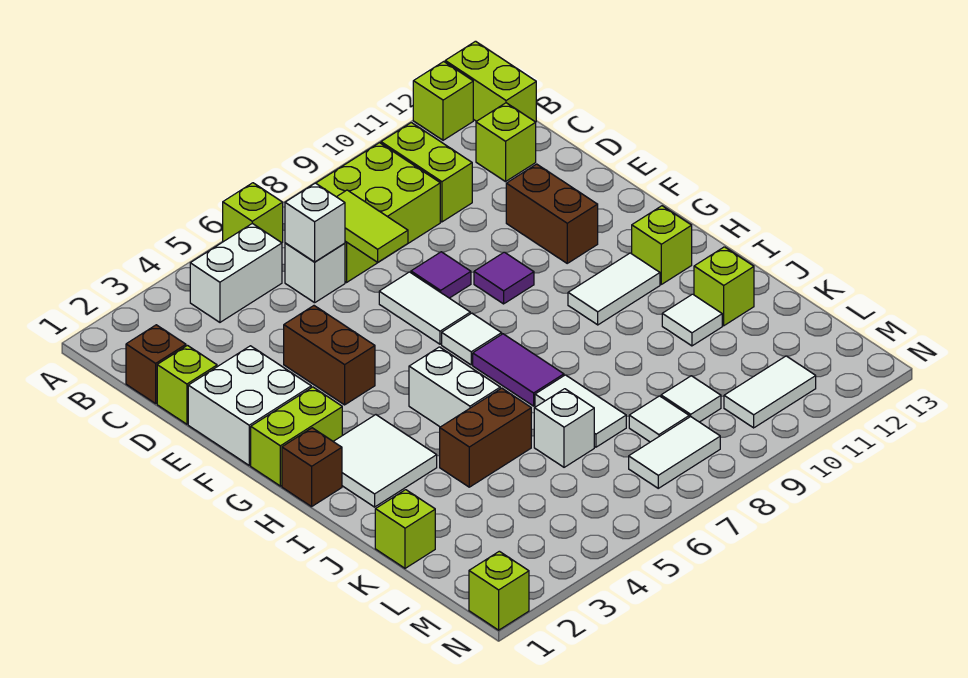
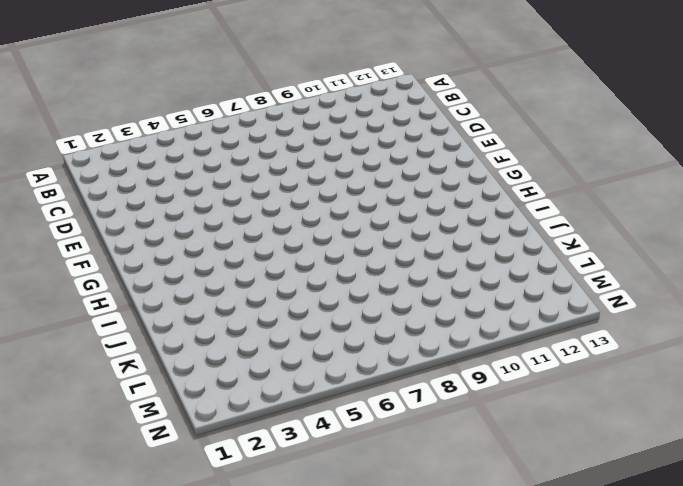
none -> lime 1x1 brick [223,183,283,243]
none -> lime 1x1 brick [413,62,473,140]
none -> lime 1x2 brick [445,41,536,122]
none -> white 1x2 brick [190,223,282,322]

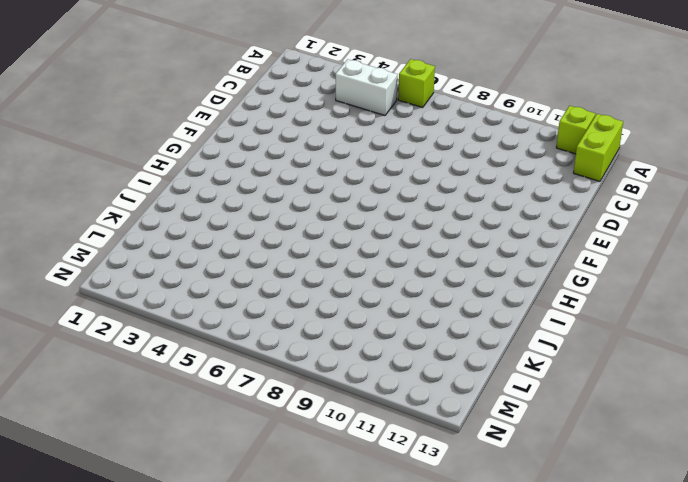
none -> lime 2x3 brick [316,143,440,282]
none -> lime 1x2 brick [381,123,472,222]
none -> brown 1x1 brick [126,325,186,404]
none -> white 1x1 brick [285,243,345,303]

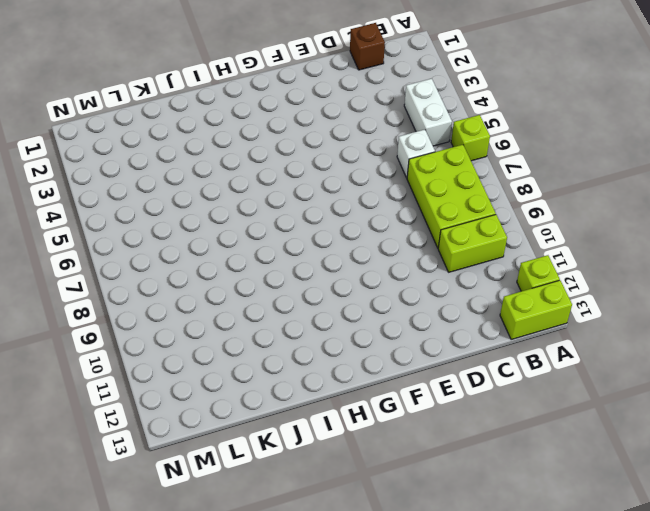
none -> lime 1x1 brick [476,103,536,182]
none -> lime 1x1 brick [157,346,217,424]
none -> white 2x2 brick [188,346,311,465]
none -> brown 1x2 brick [284,306,375,405]

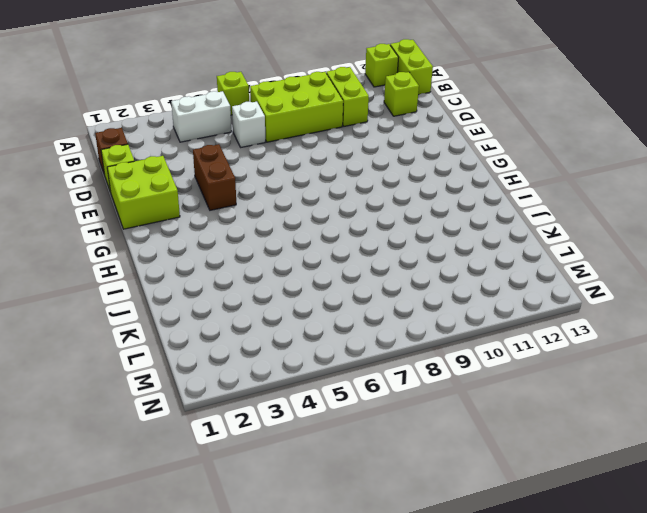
lime 2x2 brick [107,156,180,229] -> white 2x2 brick [188,346,311,465]
none -> white 1x2 tile [379,272,470,344]
none -> purple 1x1 tile [411,252,471,298]
none -> brown 1x2 brick [506,164,598,263]
none -> purple 1x1 tile [474,252,534,304]

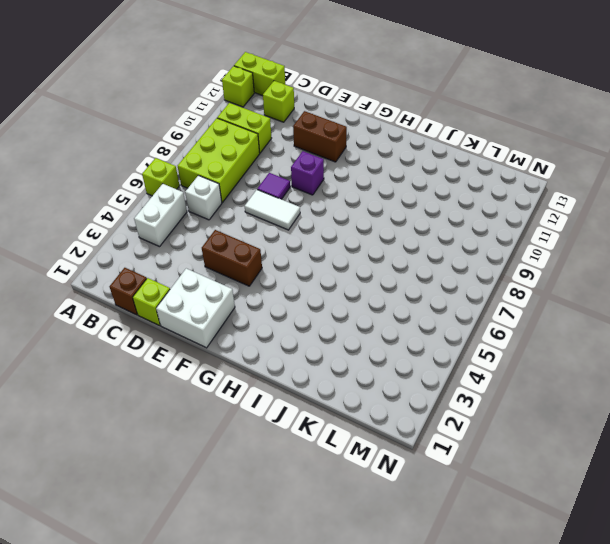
purple 1x1 brick [291,151,324,195] -> purple 1x1 tile [474,252,534,304]
none -> lime 1x2 brick [251,387,342,486]
none -> white 1x1 tile [442,313,502,365]
none -> brown 1x1 brick [282,428,342,507]
none -> white 2x2 tile [333,415,437,507]

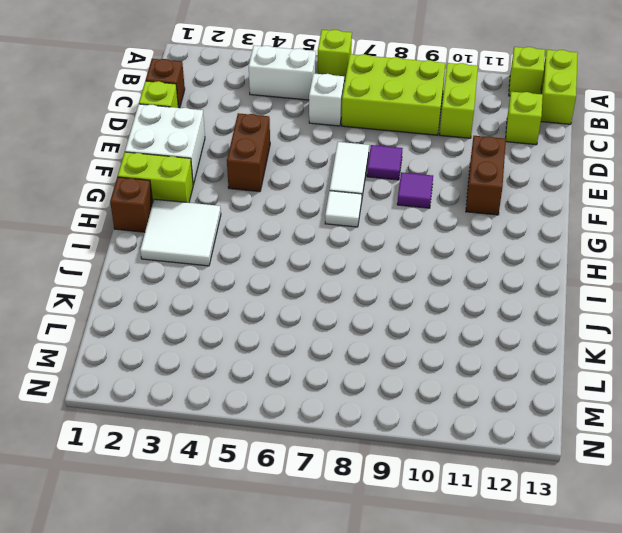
none -> white 1x2 brick [409,347,500,427]
none -> purple 1x2 tile [473,334,564,406]
none -> white 1x2 tile [568,253,660,325]
none -> lime 1x1 brick [632,206,692,284]

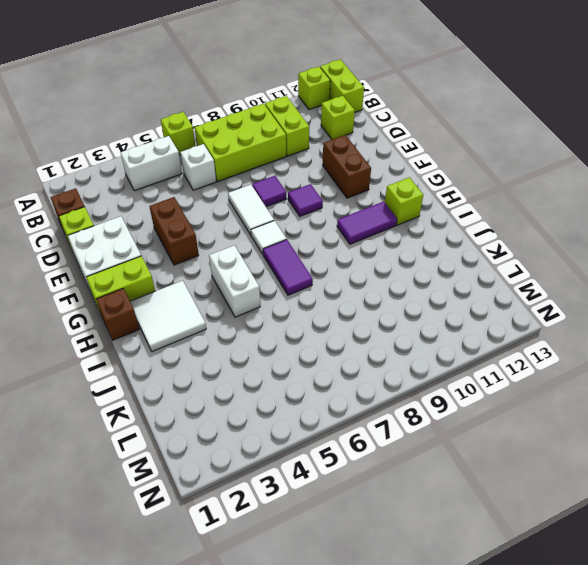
purple 1x2 tile [337,202,397,244] -> white 1x2 tile [568,253,660,325]
none -> brown 1x2 brick [440,388,531,487]
none -> white 1x2 tile [535,375,626,447]
none -> white 1x1 tile [662,294,722,346]
none -> lime 1x1 brick [694,247,754,326]

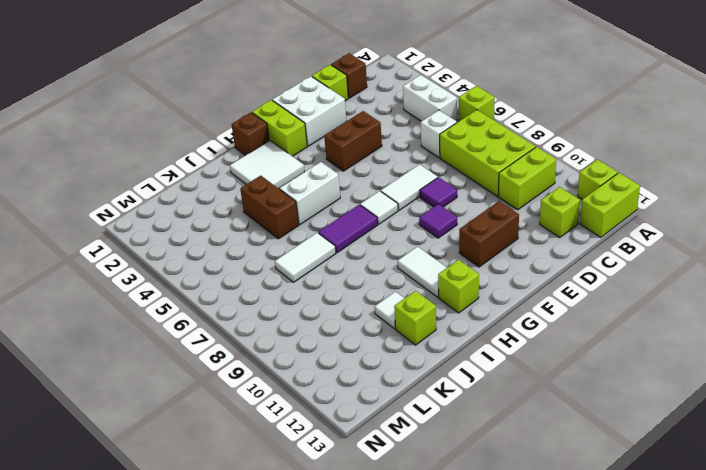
none -> lime 1x1 brick [375,490,435,568]
none -> white 1x1 brick [534,389,594,467]
none -> white 1x1 tile [629,396,689,442]
none -> white 1x1 tile [661,376,721,422]

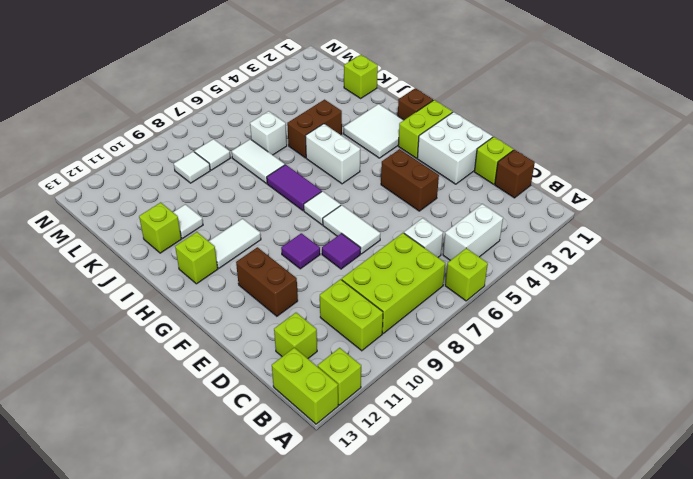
none -> white 1x2 tile [629,417,720,488]
none -> white 1x2 tile [724,356,816,428]
none -> lime 1x1 brick [469,551,529,630]
none -> white 1x1 brick [285,183,345,262]

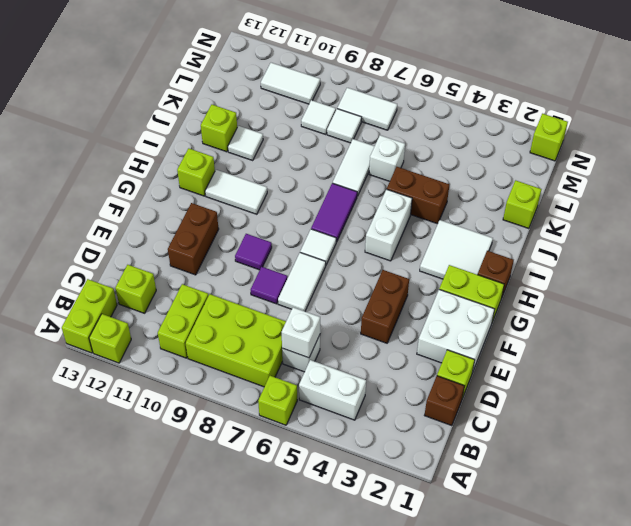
none -> lime 1x2 tile [337,190,408,262]

